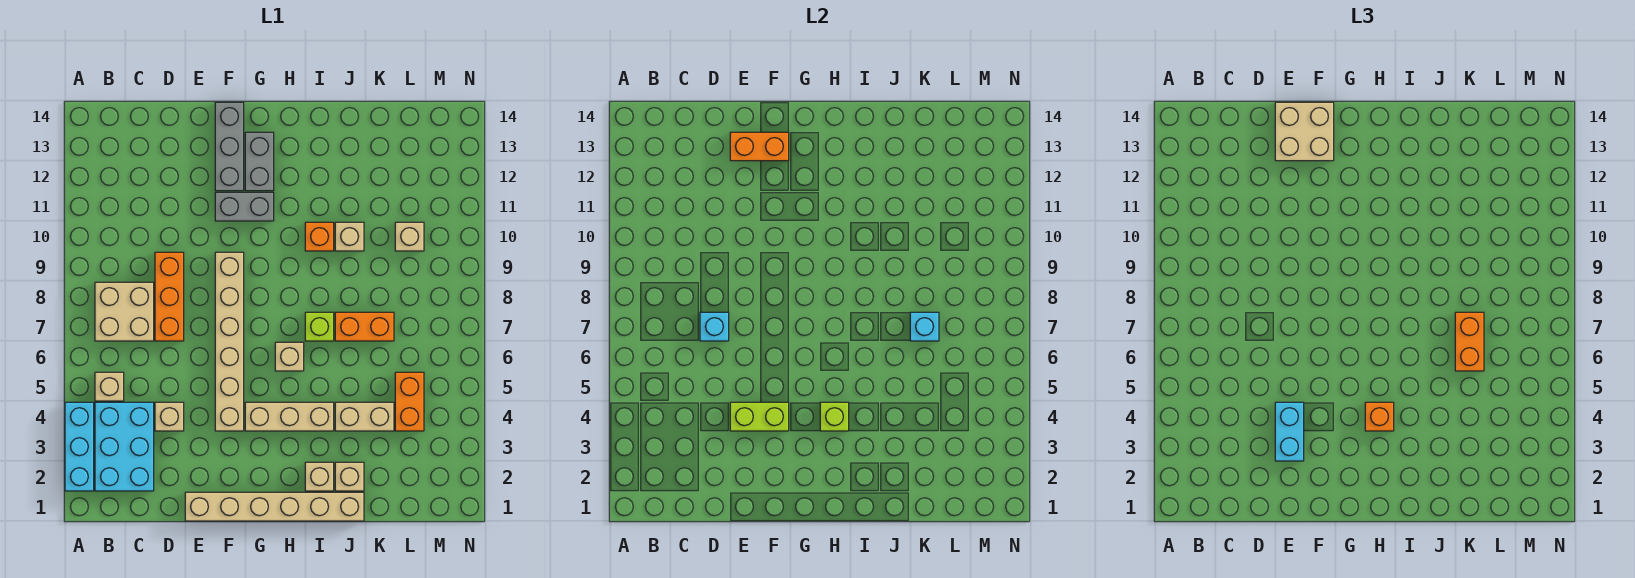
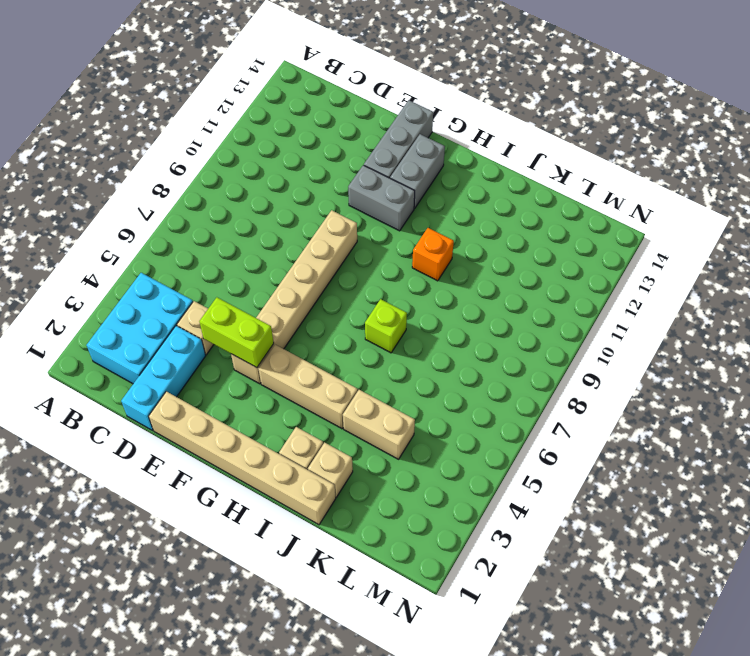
cyan 1x3 brick [121,326,206,430] -> cyan 1x3 brick moved to [65,402,94,491]
none -> tan 1x1 brick [95,372,124,401]
none -> tan 2x2 brick [95,282,154,341]
none -> orange 1x3 brick [155,252,184,341]
none -> tan 1x1 brick [275,342,304,371]

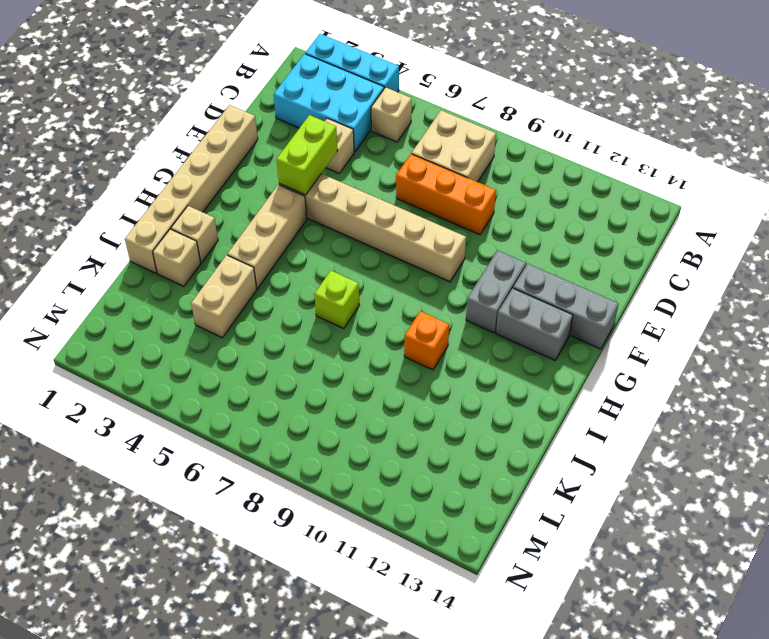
none -> tan 1x1 brick [275,342,304,371]
none -> orange 1x2 brick [335,312,394,341]
none -> tan 1x1 brick [335,222,364,251]
none -> orange 1x2 brick [395,372,424,431]

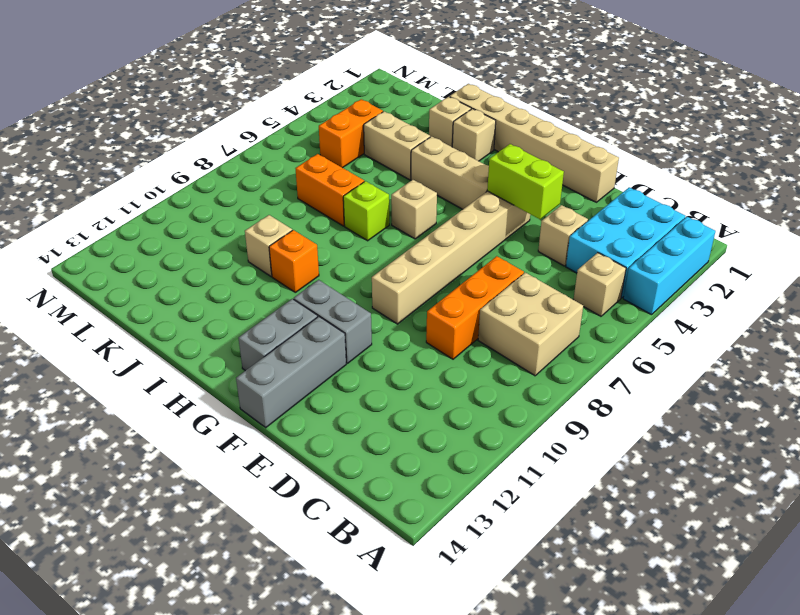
none -> tan 1x1 brick [395,222,424,251]
none -> cyan 1x1 brick [700,312,729,341]
none -> orange 1x2 brick [730,132,789,161]
none -> lime 1x1 brick [820,402,849,431]

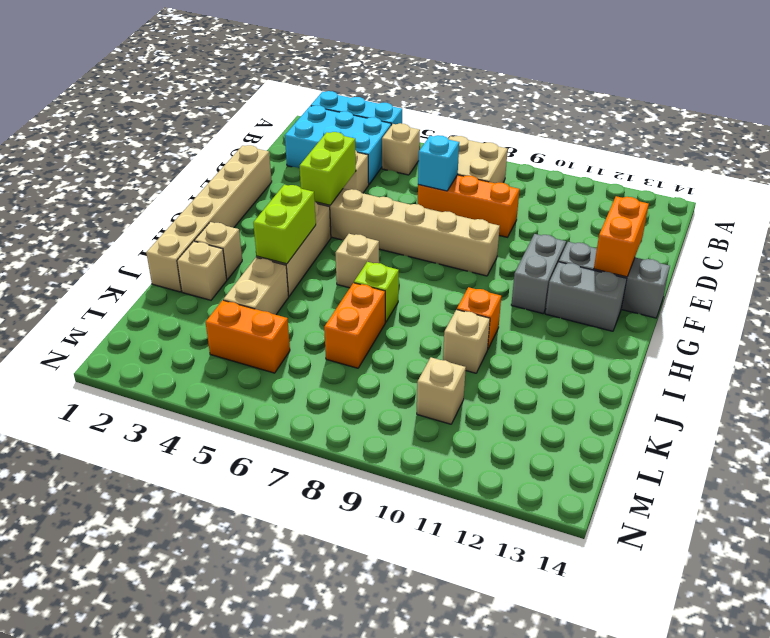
lime 1x2 brick [253,185,316,264] -> lime 1x1 brick [820,402,849,431]
none -> cyan 1x1 brick [910,312,939,341]
none -> cyan 1x2 brick [1275,402,1304,461]
none -> tan 2x2 brick [1275,102,1334,161]
none -> orange 1x1 brick [1365,402,1394,431]

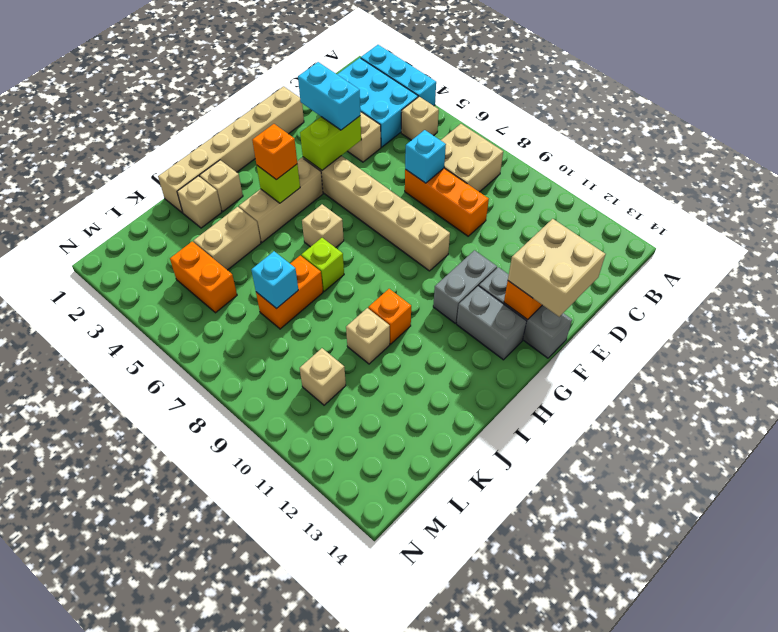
none -> orange 1x2 brick [1455,312,1484,371]

